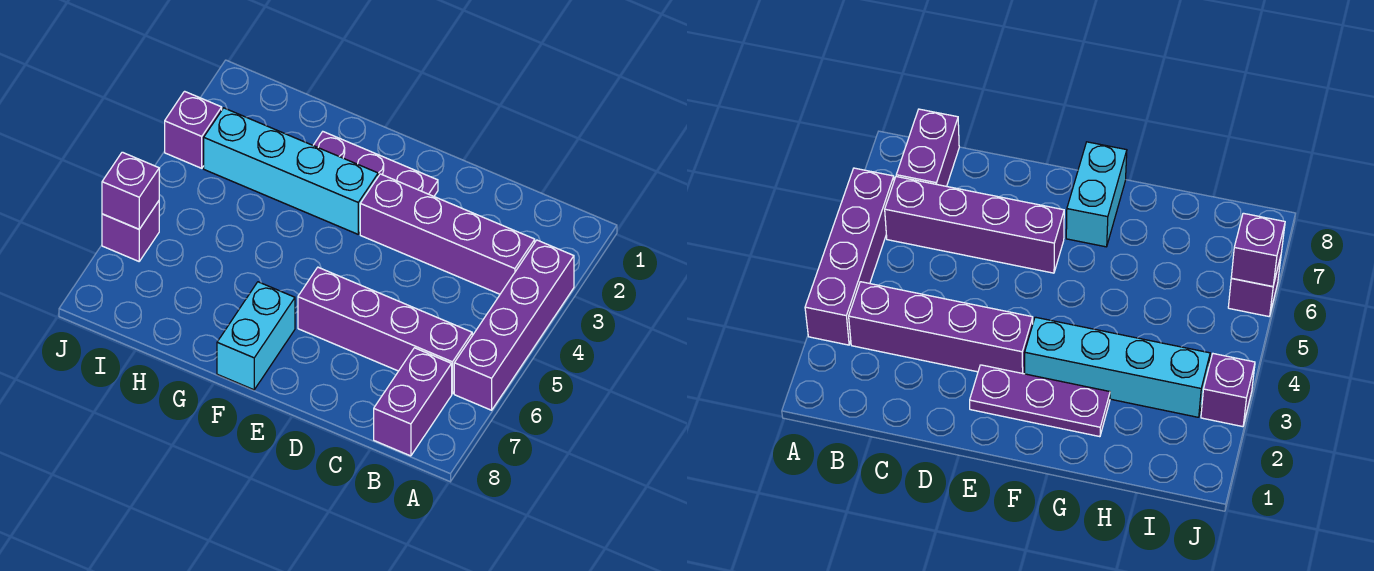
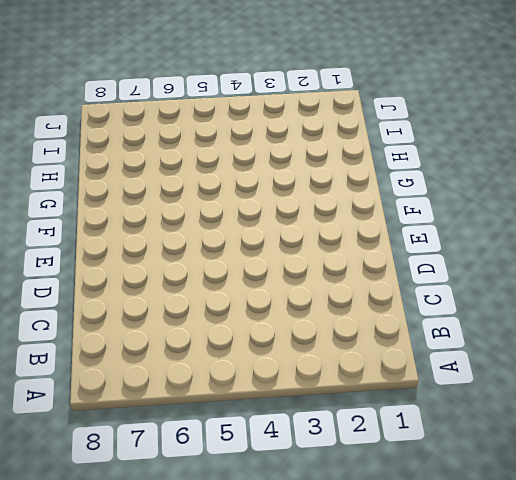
none -> purple 1x4 brick [454,240,574,410]
none -> purple 1x4 brick [360,174,535,294]

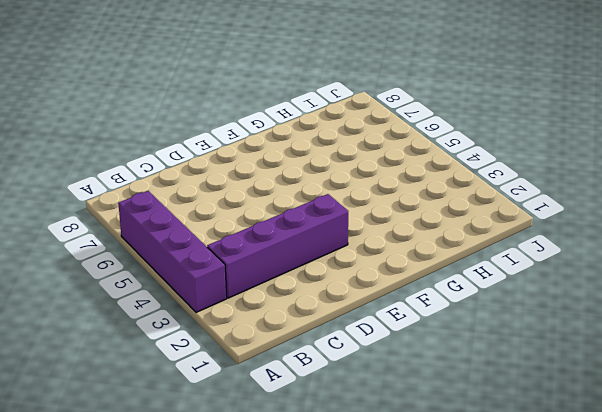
none -> purple 1x4 brick [298,267,472,394]
none -> purple 1x2 brick [374,348,452,456]

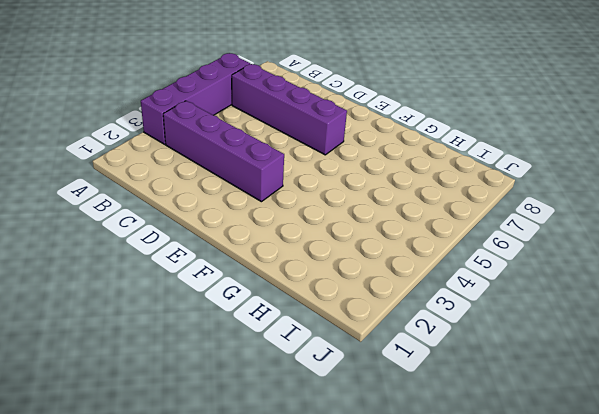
none -> purple 1x2 brick [374,348,452,456]
none -> purple 1x3 plate [313,132,438,196]

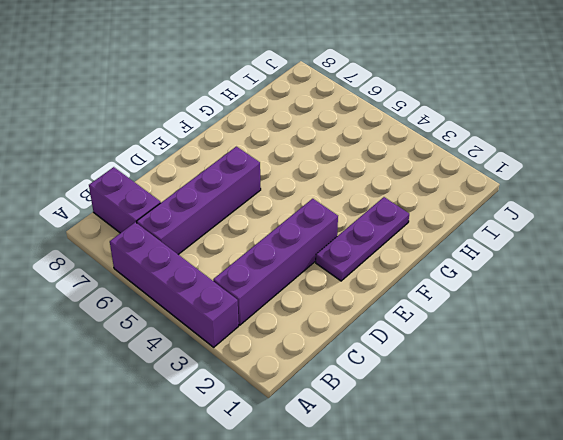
none -> cyan 1x4 brick [204,108,378,234]
none -> cyan 1x2 brick [217,282,295,390]

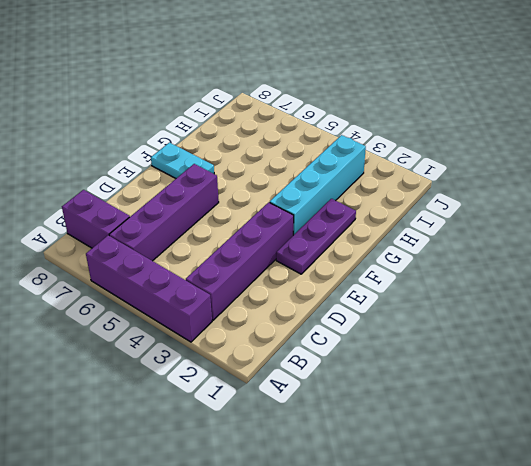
cyan 1x2 plate [151,143,214,178] -> cyan 1x2 brick [217,282,295,390]
none -> purple 1x1 brick [165,91,222,168]
none -> purple 1x1 brick [102,201,159,261]

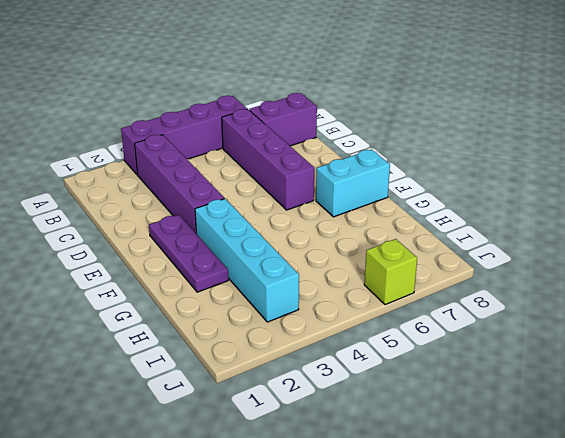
lime 1x1 brick [364,239,417,305] -> purple 1x1 brick [102,201,159,261]
none -> purple 1x1 brick [165,91,222,168]
none -> purple 1x1 brick [102,152,159,229]

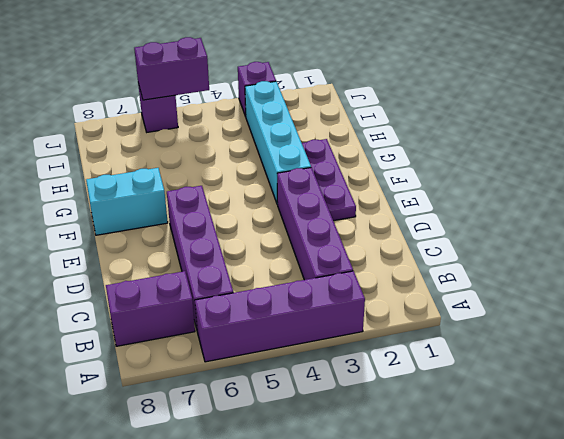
purple 1x2 brick [134,37,209,100] -> purple 1x1 brick [102,152,159,229]

